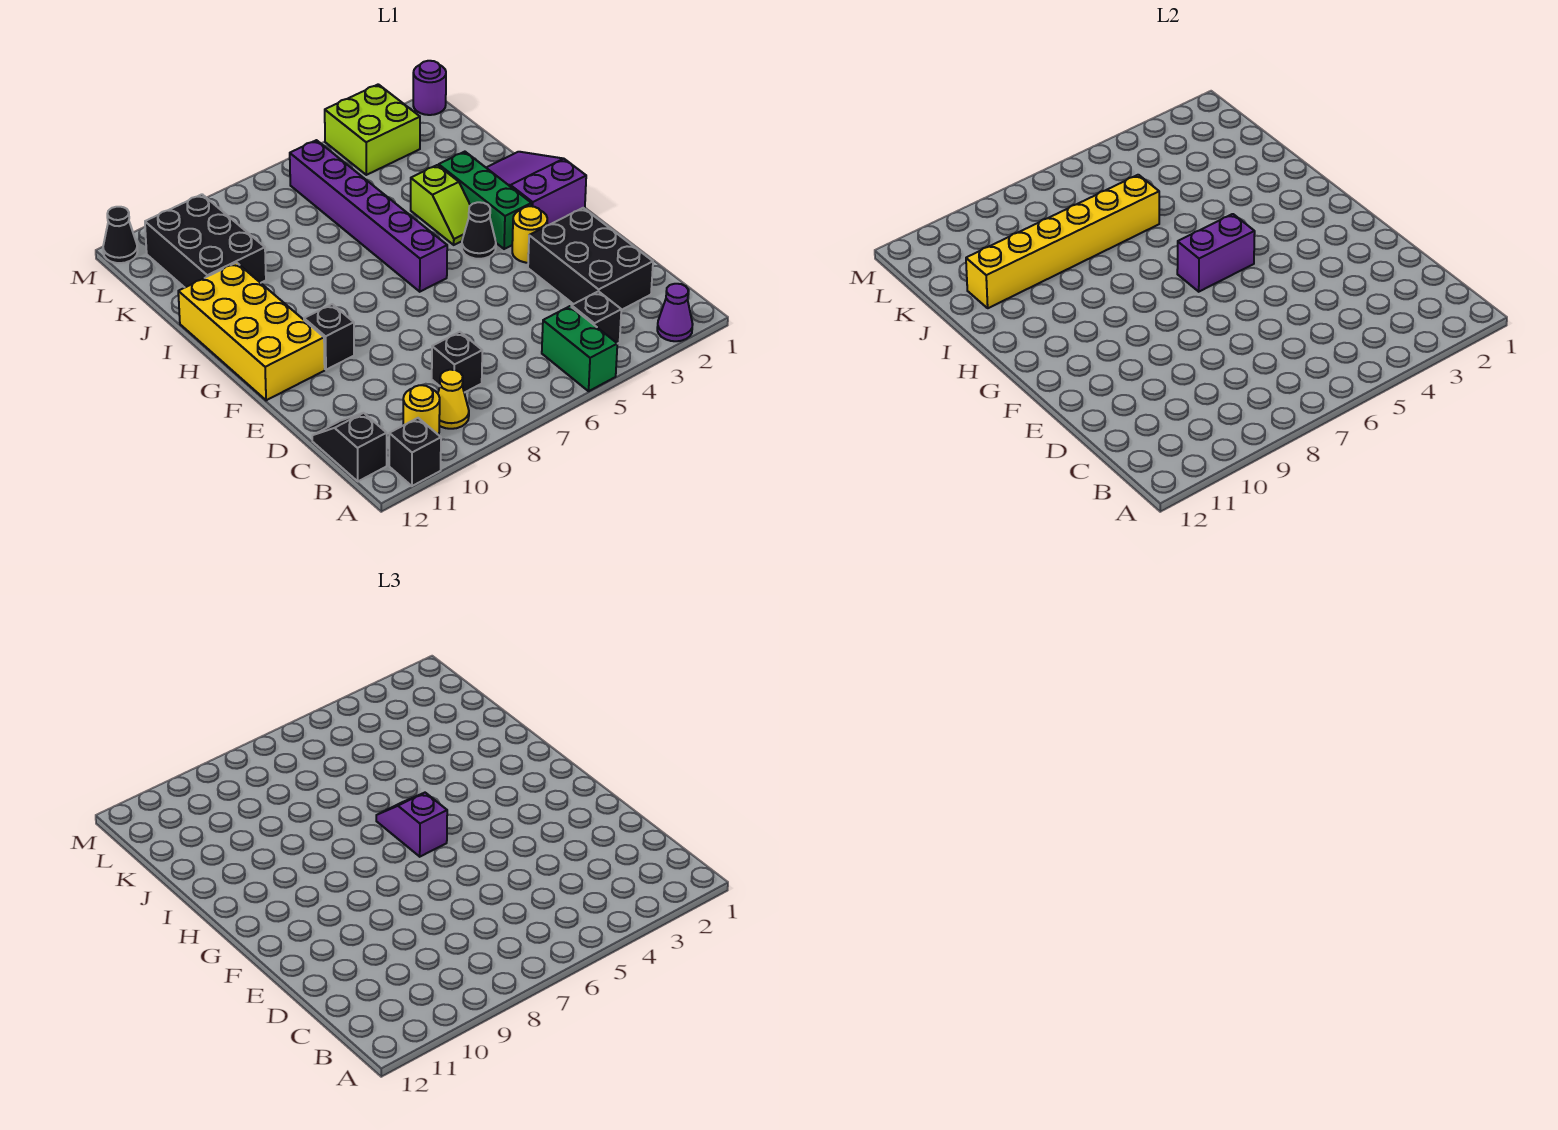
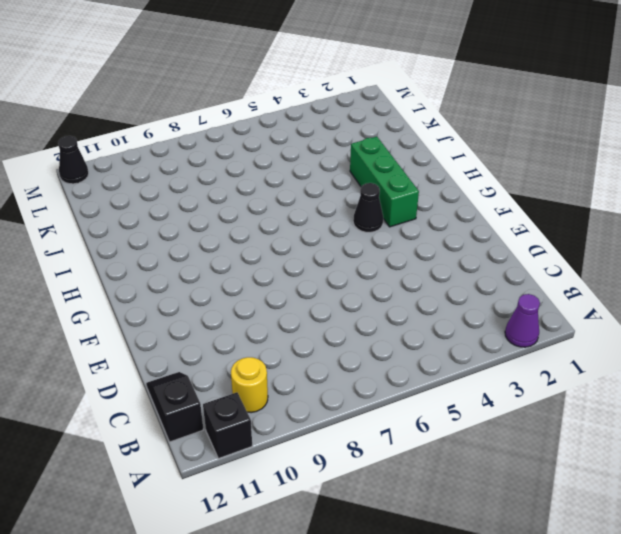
none -> green 1x2 brick [542,306,617,391]
none -> black 1x1 brick [571,291,621,344]
none -> yellow 1x1 cone [438,370,469,429]

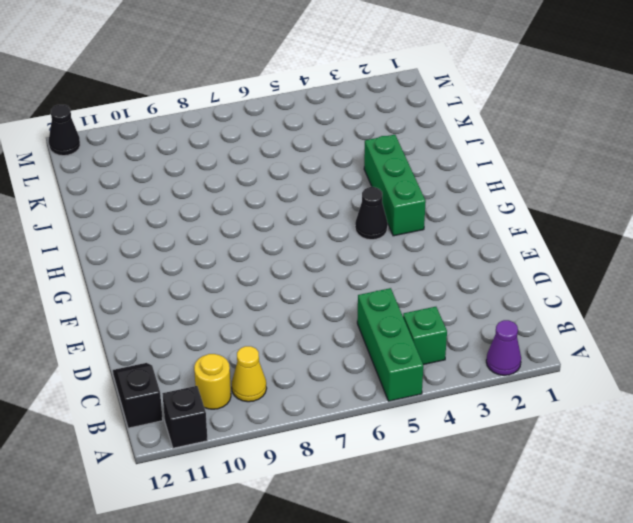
green 1x3 brick [357,288,423,401] -> green 1x2 brick [542,306,617,391]
green 1x1 brick [403,307,447,365] -> black 1x1 brick [571,291,621,344]
none -> black 2x3 brick [528,208,653,310]
none -> black 1x1 brick [432,332,482,393]
none -> yellow 1x1 round brick [512,206,547,263]

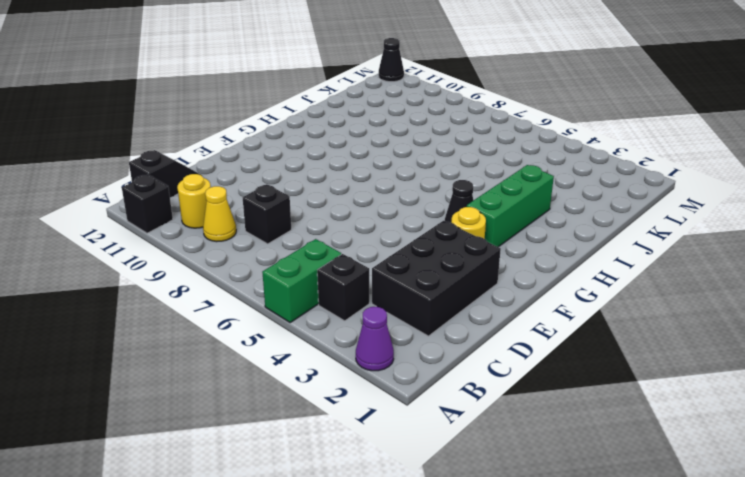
none -> black 1x1 brick [304,304,354,370]
none -> yellow 2x4 brick [178,263,325,400]
none -> purple 2x3 slope [486,152,586,225]

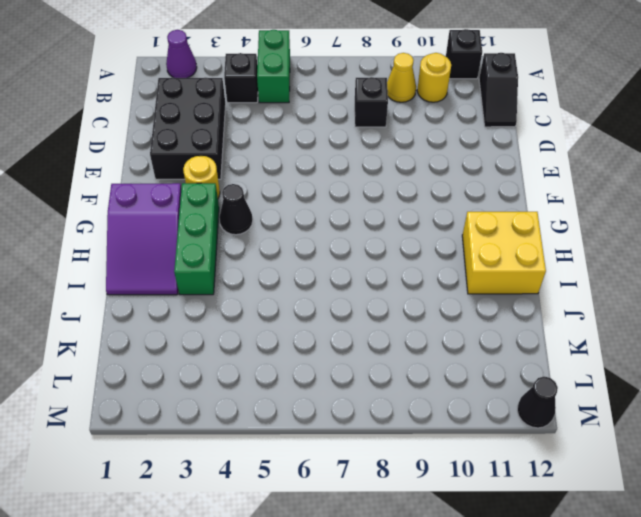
yellow 2x2 brick [462,212,546,294] -> yellow 2x4 brick [178,263,325,400]
none -> black 1x1 brick [304,304,354,370]
none -> purple 1x6 brick [290,140,447,292]
none -> lime 1x2 slope [411,165,470,245]

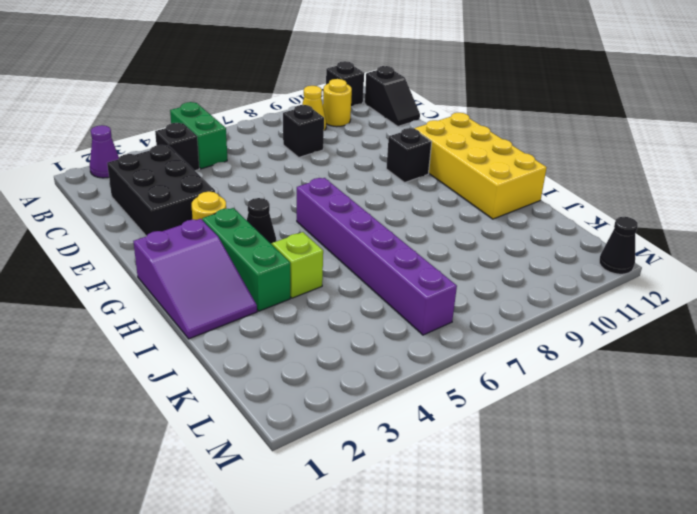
none -> black 2x3 brick [145,194,266,287]
none -> lime 2x2 brick [325,84,420,175]
none -> purple 1x1 round brick [413,61,446,115]

